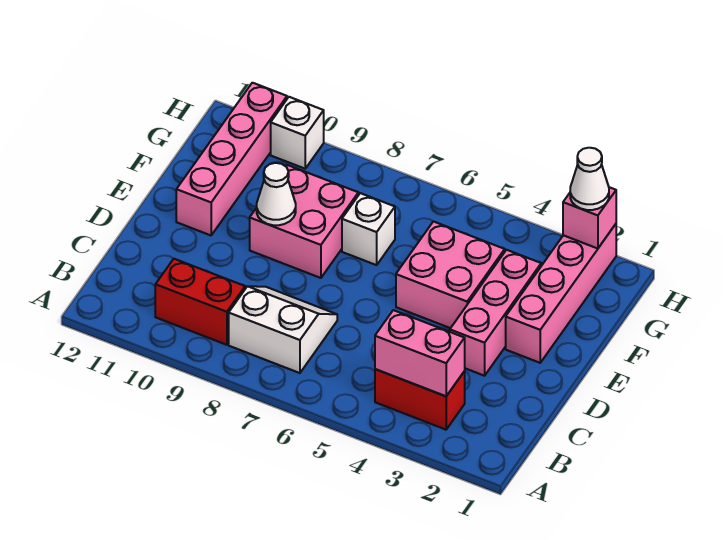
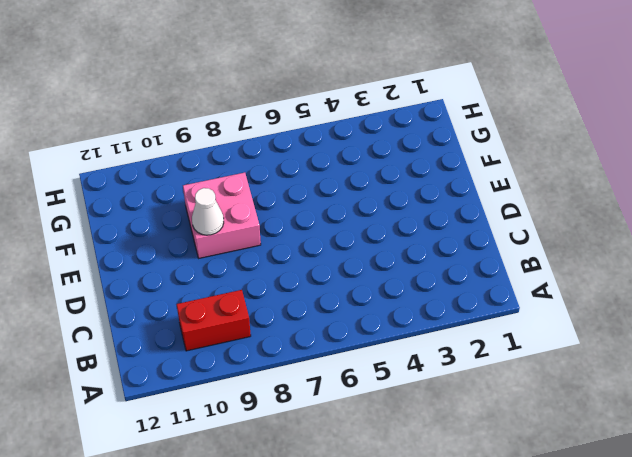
none -> red 1x2 brick [375,369,465,430]
none -> white 2x2 slope [229,286,337,373]
none -> pink 1x3 brick [450,250,541,376]

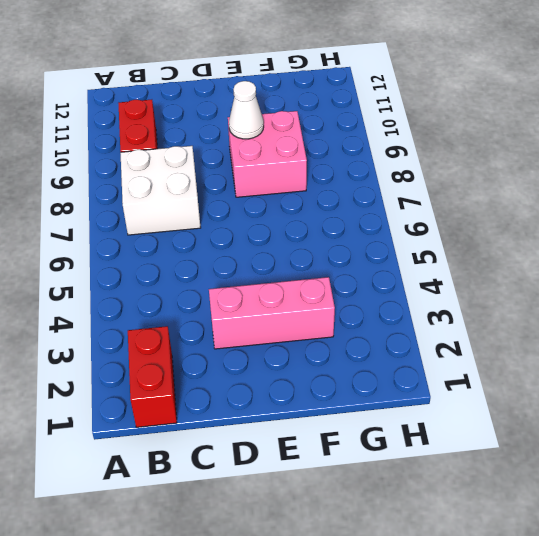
red 1x2 brick [128,326,177,427] -> red 1x2 brick moved to [375,369,465,430]
white 2x2 brick [120,146,201,235] -> white 2x2 slope [229,286,337,373]
none -> pink 1x4 brick [506,224,616,363]
none -> pink 2x2 brick [396,221,505,328]
none -> pink 1x4 brick [176,83,287,235]

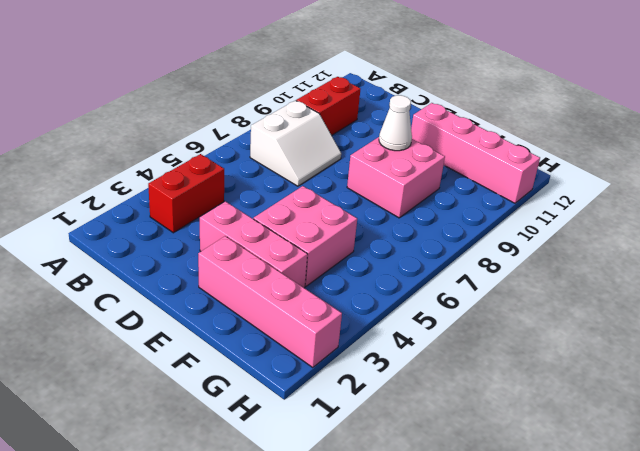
none -> white 1x1 brick [342,193,395,265]
none -> white 1x1 brick [271,97,324,169]
none -> pink 1x2 brick [375,310,465,396]

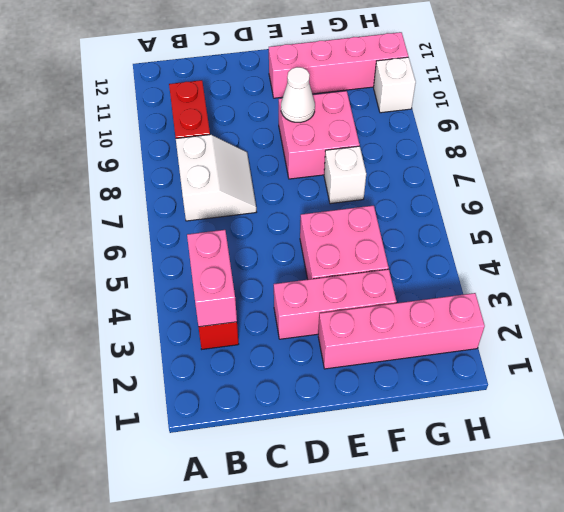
none -> pink 1x1 brick [563,187,616,249]
none -> white 1x1 cone [570,148,609,210]

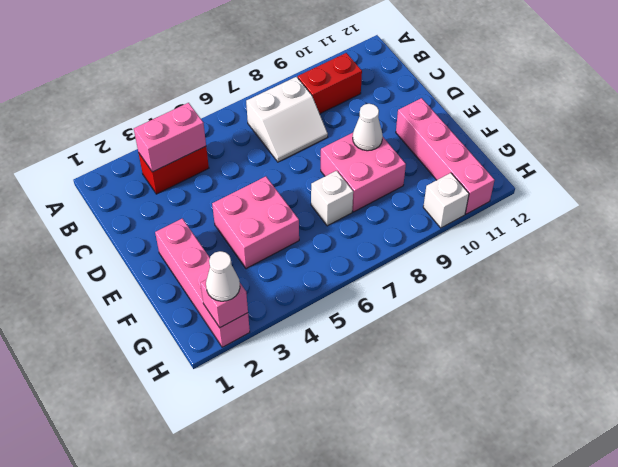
none -> pink 1x3 brick [450,250,541,376]

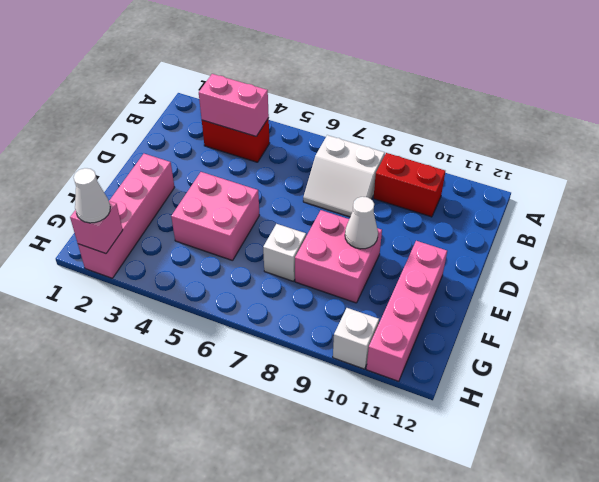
none -> pink 1x3 brick [450,250,541,376]

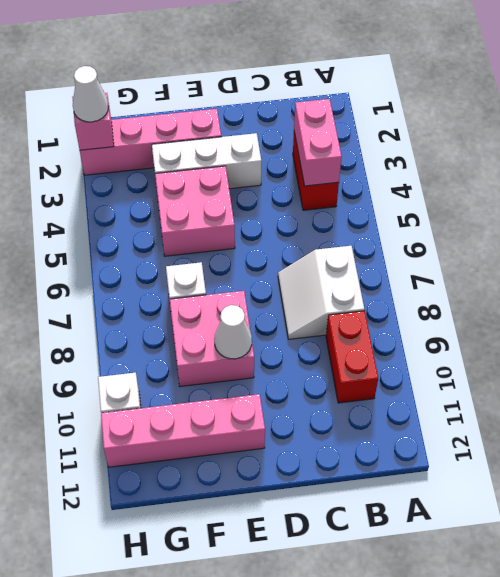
white 1x3 brick [152,133,261,189] -> pink 1x3 brick [450,250,541,376]

